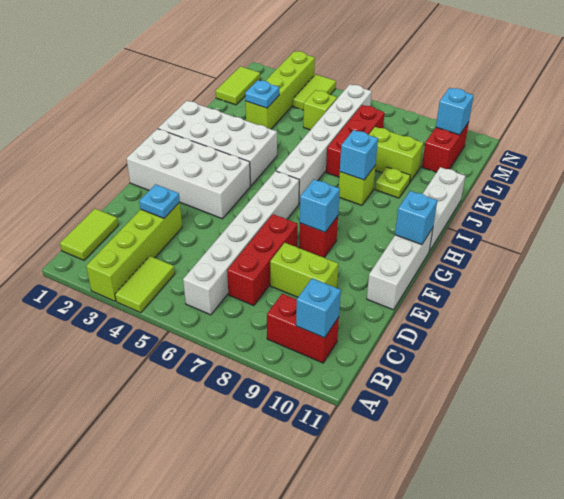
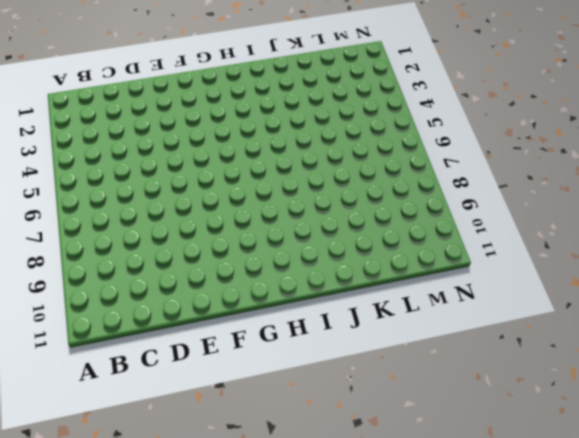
none -> lime 1x4 brick [86,202,182,301]
none -> lime 1x2 tile [115,256,175,313]
none -> lime 1x2 tile [60,209,118,260]

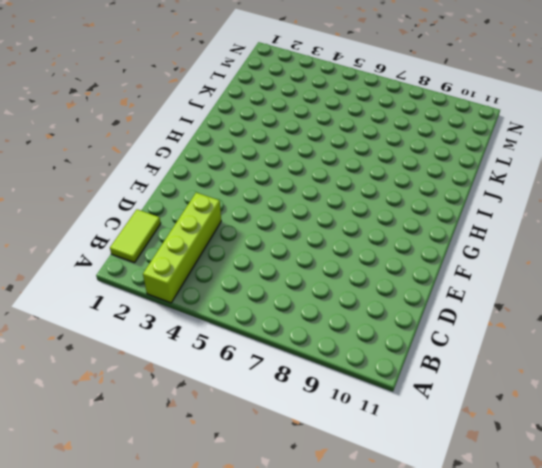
none -> lime 1x2 tile [115,256,175,313]
none -> white 1x6 brick [183,171,299,315]
none -> red 1x2 brick [267,294,339,363]

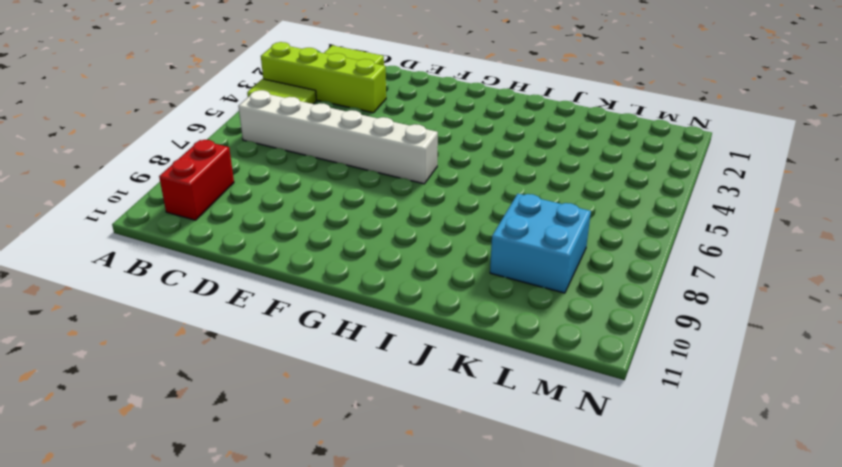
cyan 2x2 brick [490,194,591,293] -> lime 1x2 brick [369,127,423,182]
none -> red 1x3 brick [227,214,298,306]
none -> lime 1x2 brick [270,243,338,297]
none -> white 1x3 brick [367,228,433,310]

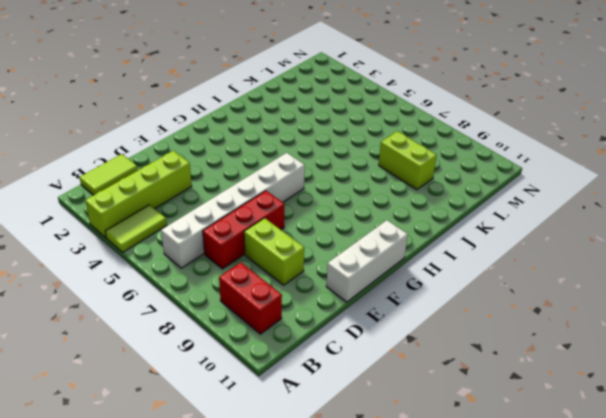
none -> white 2x4 brick [127,129,250,219]
none -> red 1x1 brick [299,216,338,257]
none -> white 2x4 brick [158,101,277,186]

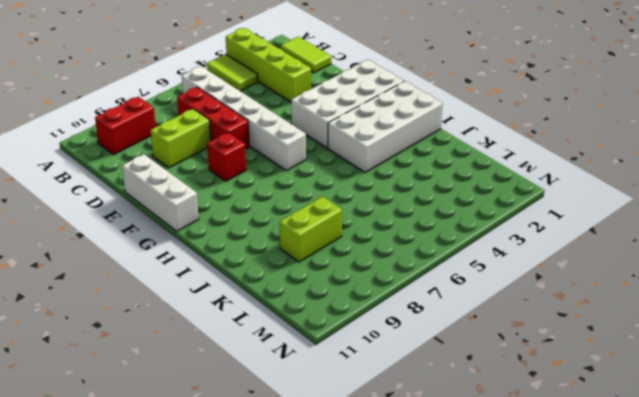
none -> white 1x6 brick [276,84,372,203]
none -> white 1x3 brick [423,167,465,251]
none -> lime 1x1 brick [339,165,376,205]

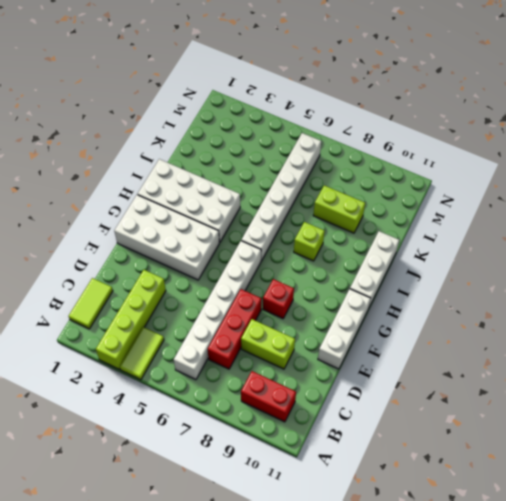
none -> red 1x3 brick [326,105,385,177]
none -> lime 1x1 plate [375,167,410,198]
none -> lime 1x4 brick [246,51,315,129]

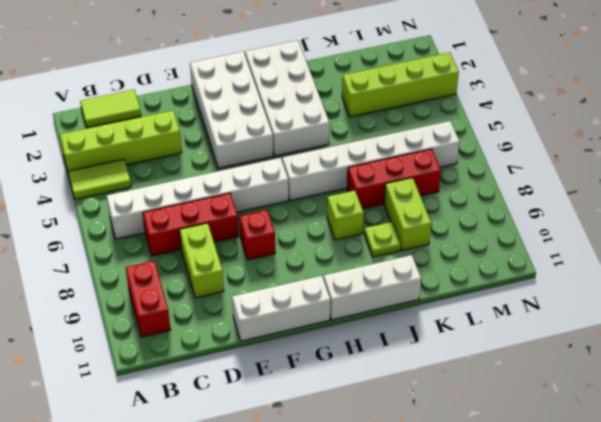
none -> lime 1x2 tile [216,66,260,105]
none -> lime 1x1 brick [303,90,337,130]
none -> red 1x2 brick [422,122,469,172]

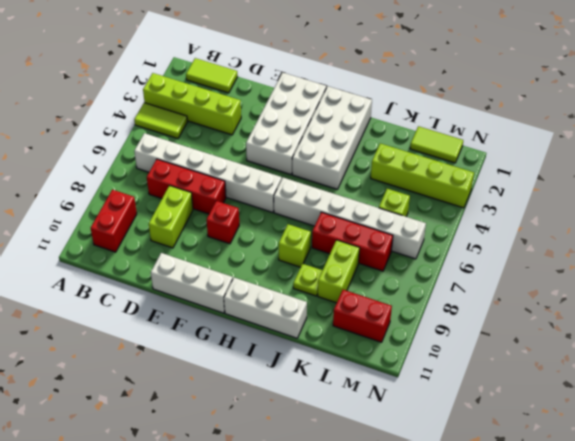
none -> lime 1x2 tile [293,74,336,110]
none -> cyan 1x1 brick [296,278,341,338]
none -> cyan 1x1 plate [139,184,180,218]

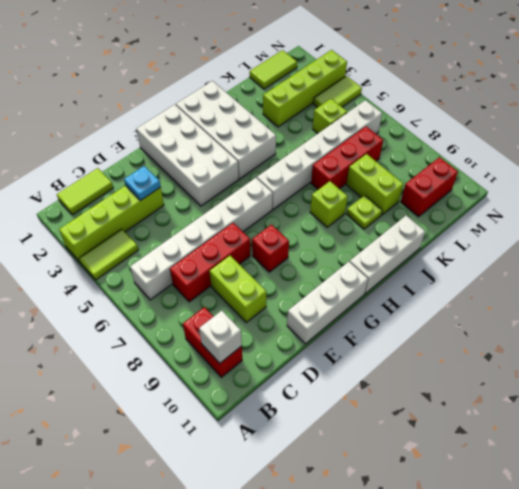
white 1x1 brick [199,311,242,363] -> cyan 1x1 brick [296,278,341,338]
none -> cyan 1x1 brick [300,179,340,232]
none -> cyan 1x1 brick [395,191,437,245]
none -> cyan 1x1 brick [340,130,378,180]

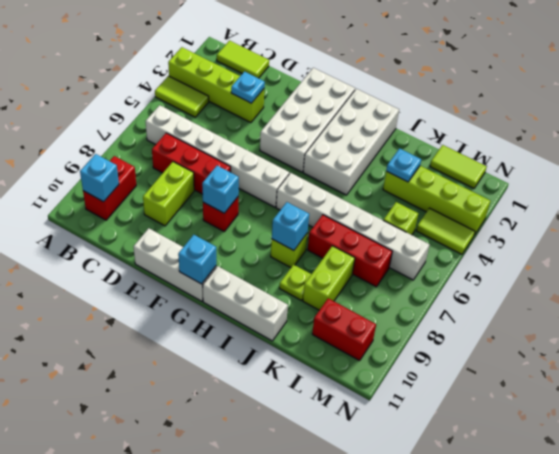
none -> cyan 1x1 brick [436,88,474,135]

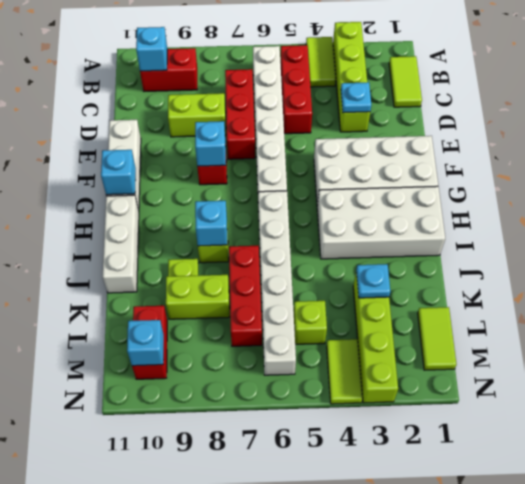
red 1x3 brick [281,45,312,134] -> none

